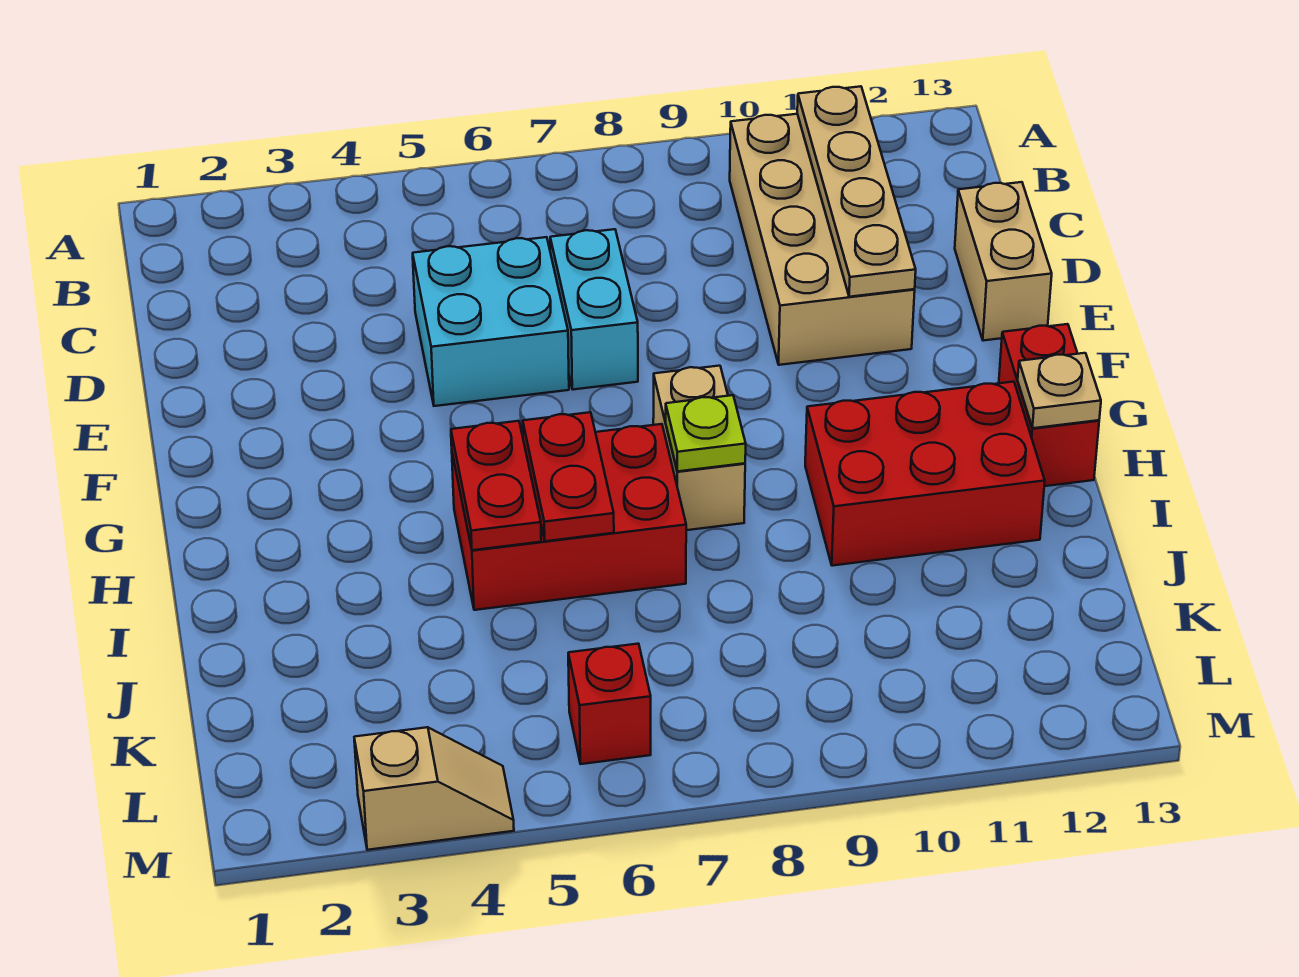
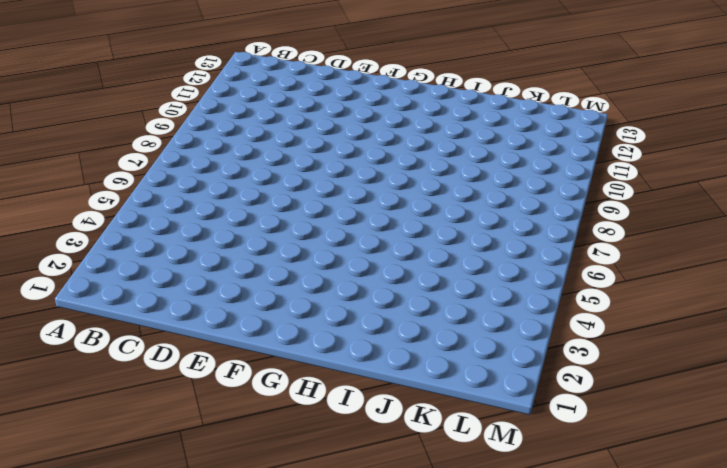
none -> tan 2x4 brick [730,114,915,365]
none -> cyan 2x2 brick [413,237,569,406]
none -> cyan 1x2 brick [550,229,638,390]

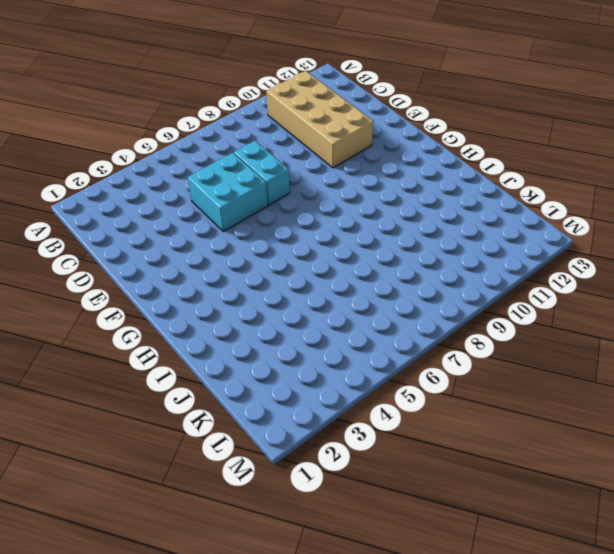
none -> tan 1x2 brick [955,182,1052,341]
none -> tan 1x2 brick [653,366,745,530]
none -> red 1x2 brick [999,324,1099,486]

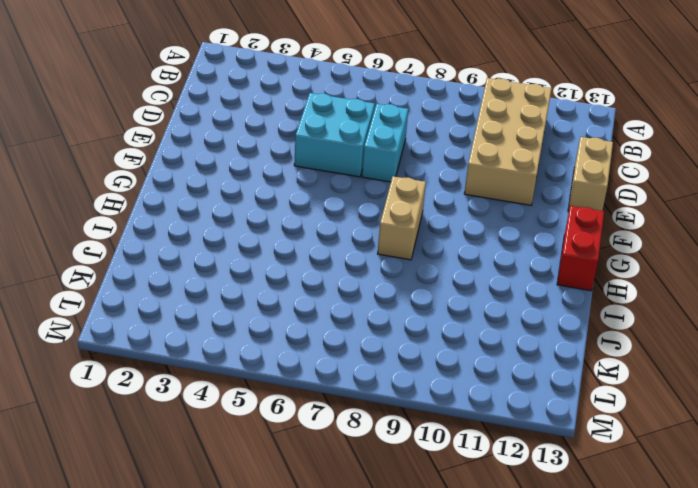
none -> red 2x3 brick [452,424,686,610]
none -> red 2x3 brick [805,382,1045,566]
none -> red 1x1 brick [568,644,651,764]

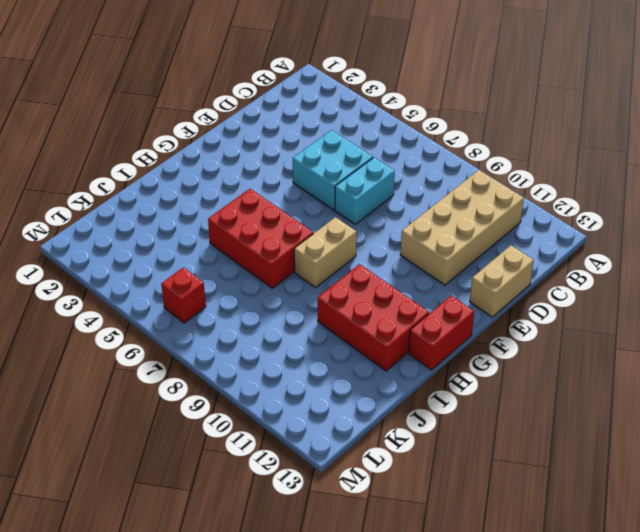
none -> tan 1x2 slope [354,727,514,850]
none -> tan 1x4 plate [797,86,916,297]
none -> red 1x2 plate [451,421,541,550]

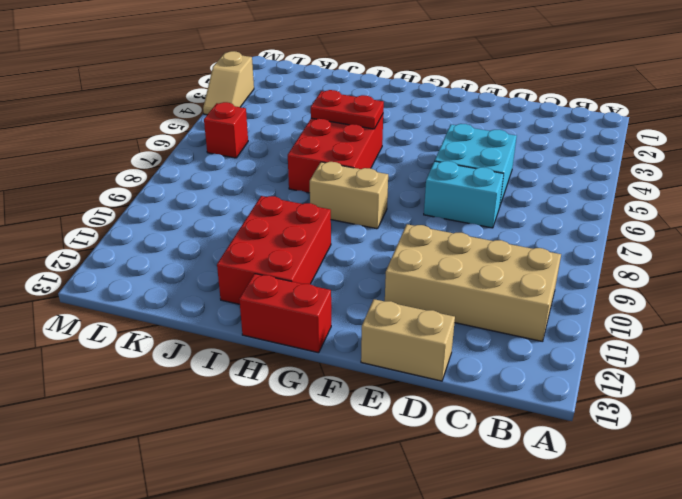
none -> tan 1x4 plate [797,86,916,297]
none -> red 1x2 plate [523,412,614,541]
none -> lime 1x1 plate [666,395,746,471]

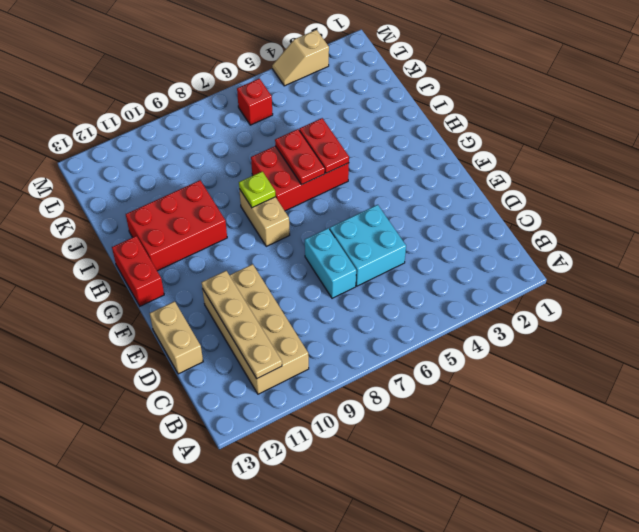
none -> tan 1x1 plate [1018,353,1101,428]

